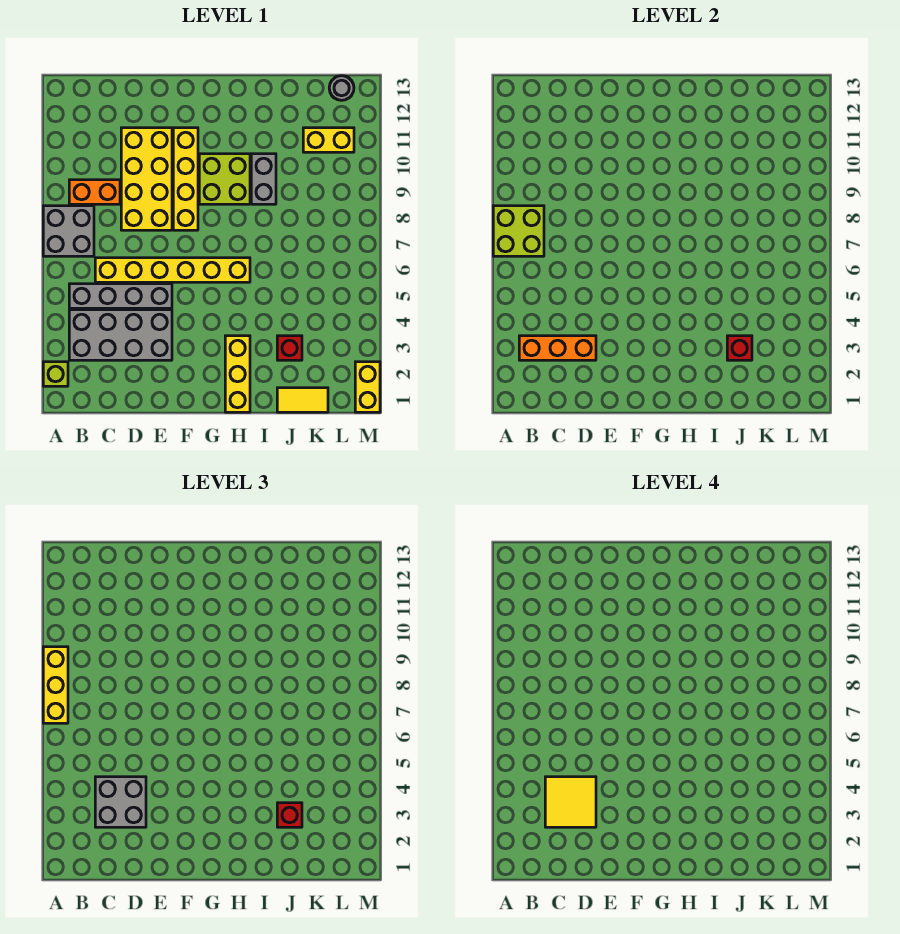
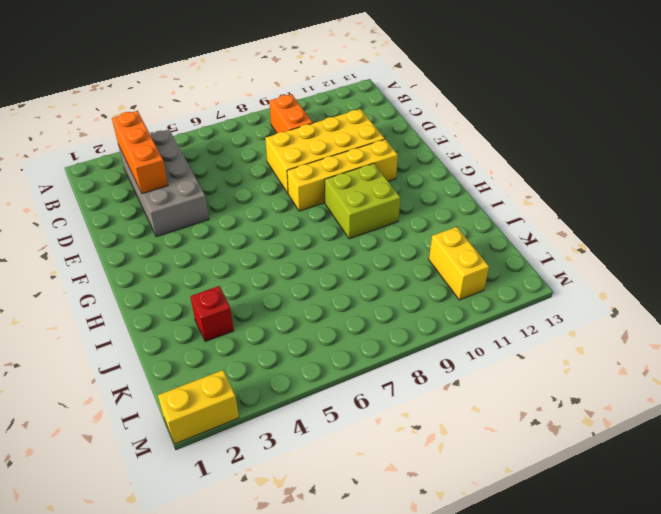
none -> lime 1x1 brick [43,362,68,386]
none -> grey 2x2 brick [43,206,94,256]
none -> grey 1x4 brick [69,284,172,308]

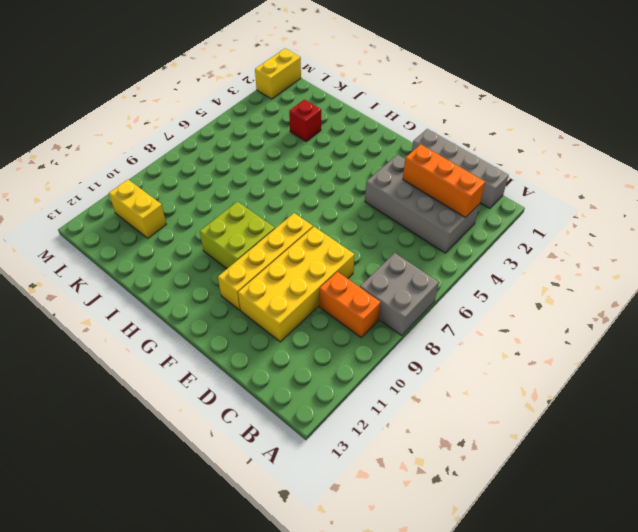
grey 1x4 brick [412,129,509,209] -> grey 1x4 brick moved to [69,284,172,308]
none -> lime 1x1 brick [43,362,68,386]
none -> yellow 1x6 brick [95,258,250,282]
none -> yellow 1x3 brick [225,336,250,412]

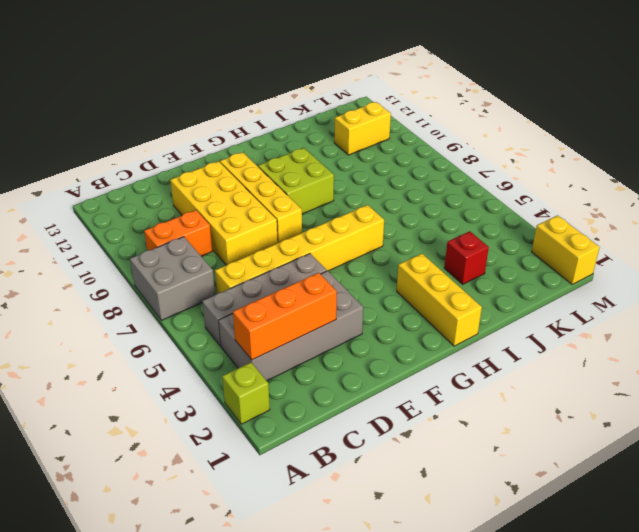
none -> grey 1x2 brick [251,154,276,204]
none -> yellow 1x2 tile [277,388,328,412]
none -> grey 1x1 round brick [329,76,354,100]

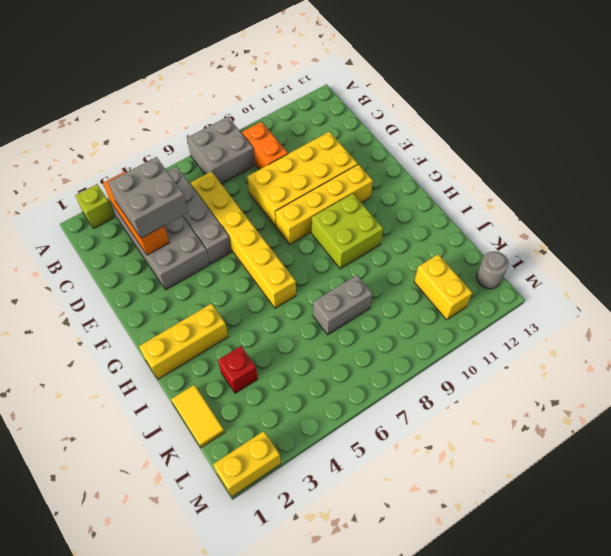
grey 1x2 brick [313,275,373,335] -> grey 1x2 brick moved to [251,154,276,204]
none -> lime 2x2 brick [493,206,544,256]
none -> red 1x1 brick [727,336,752,360]
none -> yellow 1x3 brick [43,647,68,723]

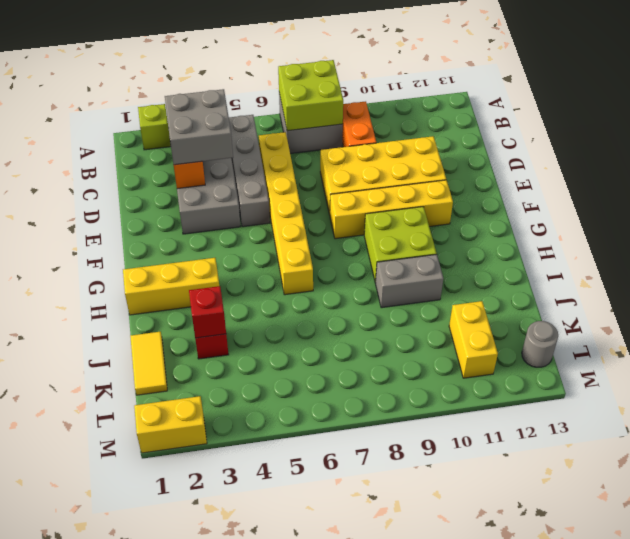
none -> yellow 1x3 brick [43,647,68,723]
none -> red 1x1 brick [277,803,302,827]
none -> yellow 2x2 tile [545,777,596,827]

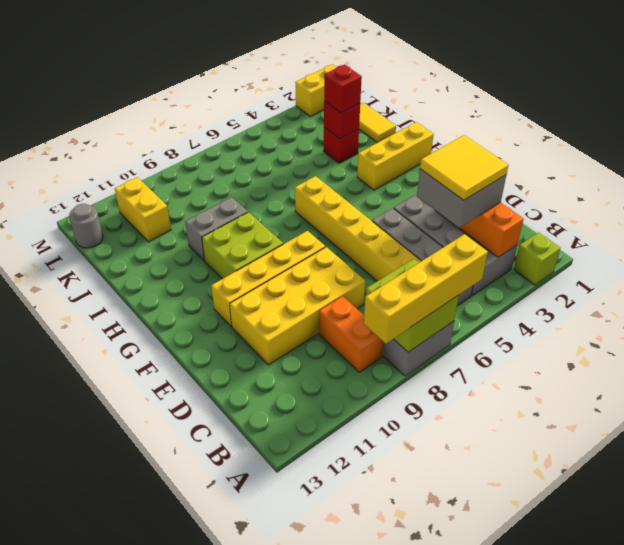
yellow 1x4 brick [364,234,488,344] -> yellow 1x3 brick [43,647,68,723]

